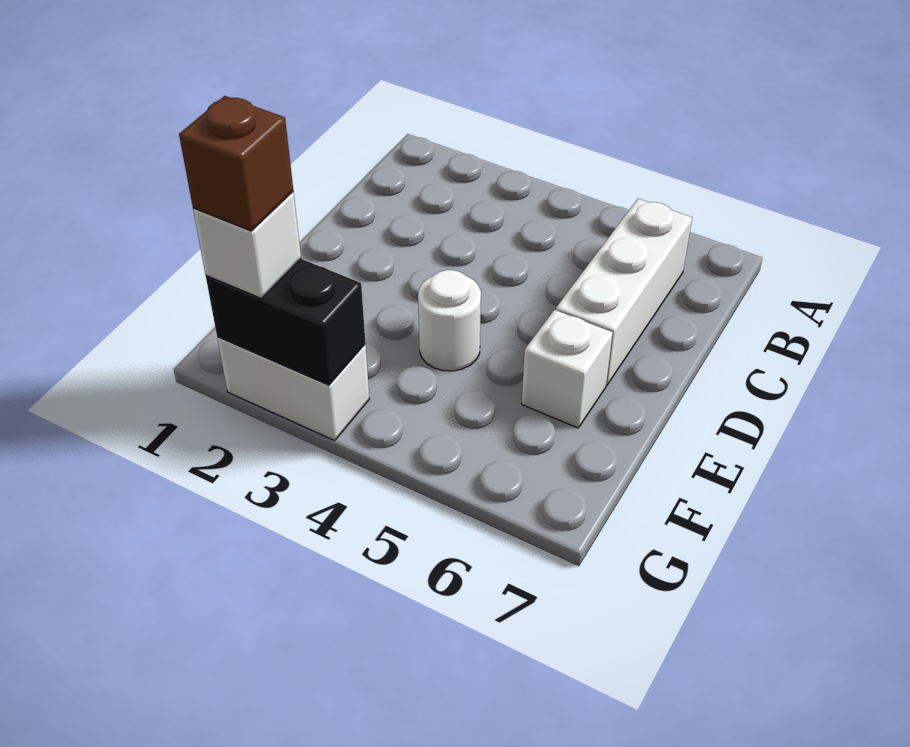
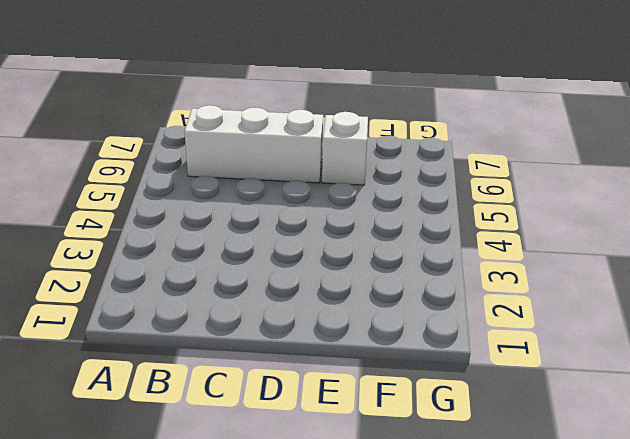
none -> white 1x1 round brick [418,270,481,371]
none -> white 1x2 brick [217,337,369,441]

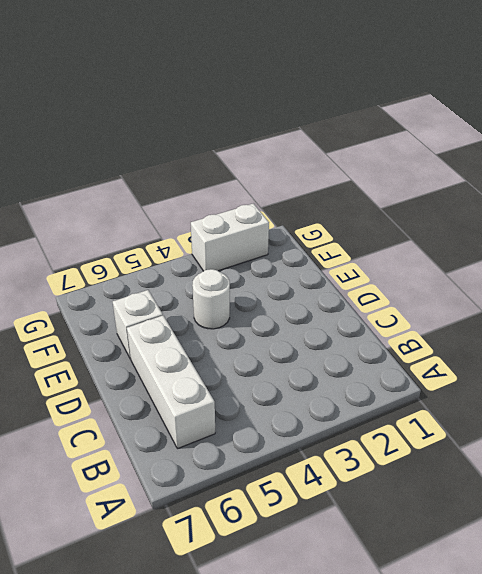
none -> black 1x2 brick [206,259,366,385]
none -> white 1x1 brick [193,192,301,298]

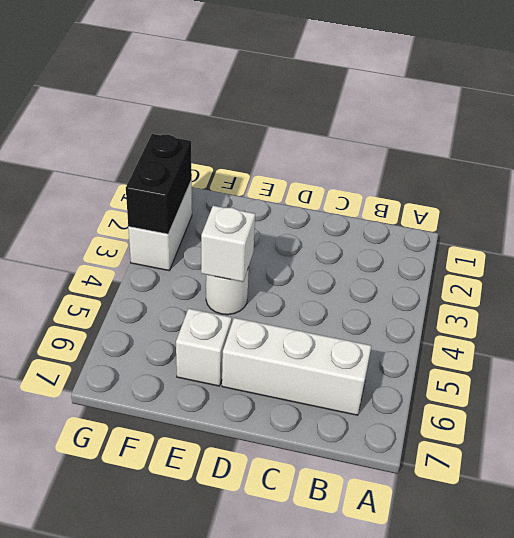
white 1x1 brick [201,206,255,282] -> white 1x1 brick moved to [193,192,301,298]
none -> brown 1x1 brick [179,96,293,231]

